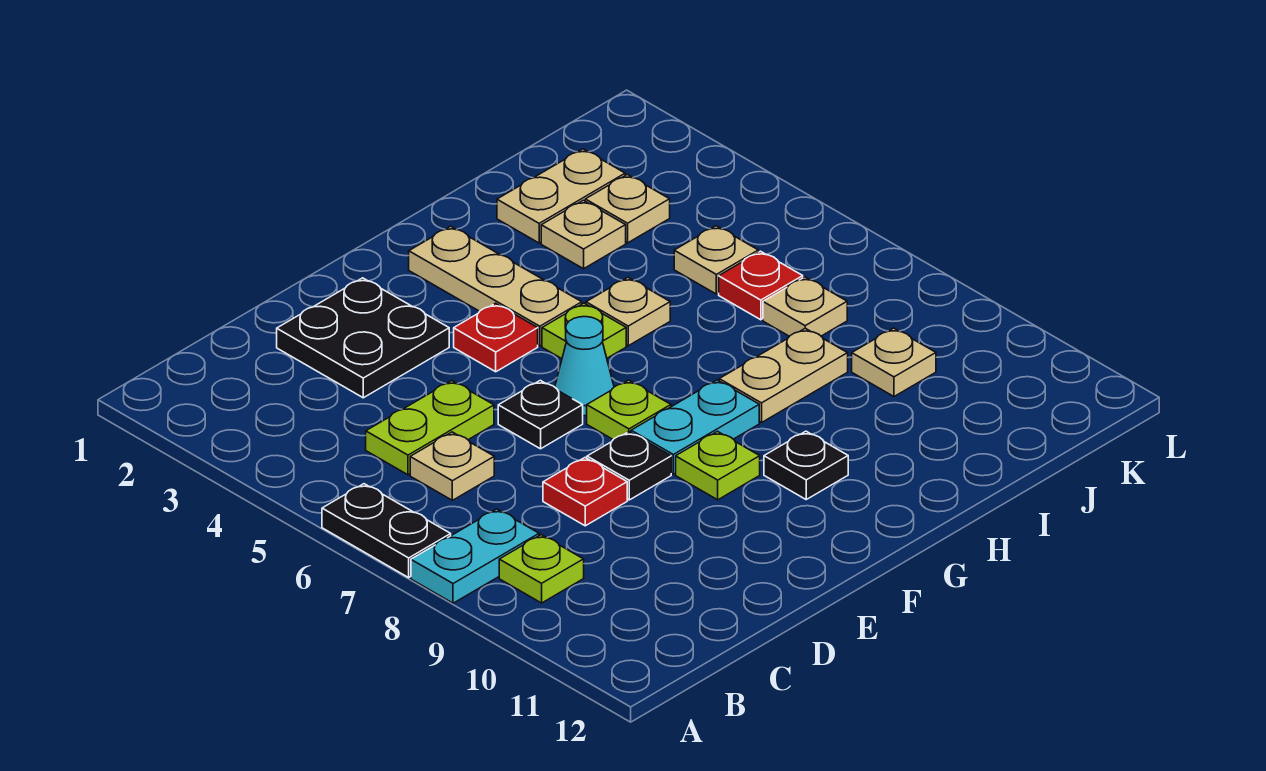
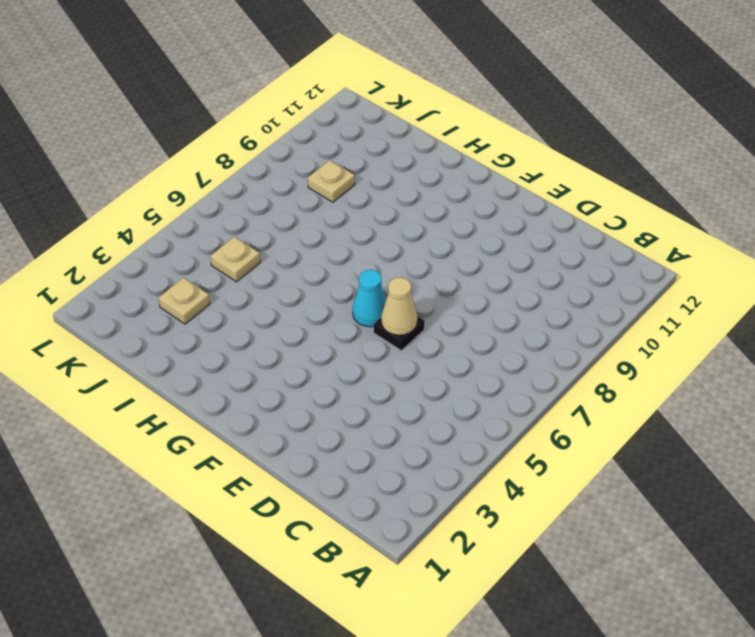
tan 1x1 cone [381,277,417,335] -> none
none -> black 1x2 plate [322,484,451,578]
none -> cyan 1x2 plate [411,509,539,603]
none -> lime 1x1 plate [499,535,584,603]

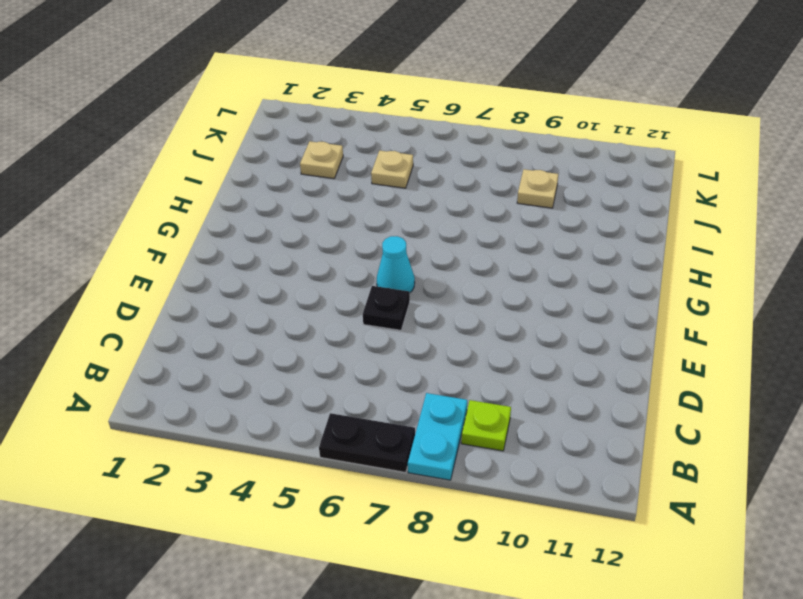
none -> lime 1x2 plate [366,381,494,475]
none -> tan 1x1 plate [410,432,494,500]
none -> black 2x2 plate [277,278,449,398]

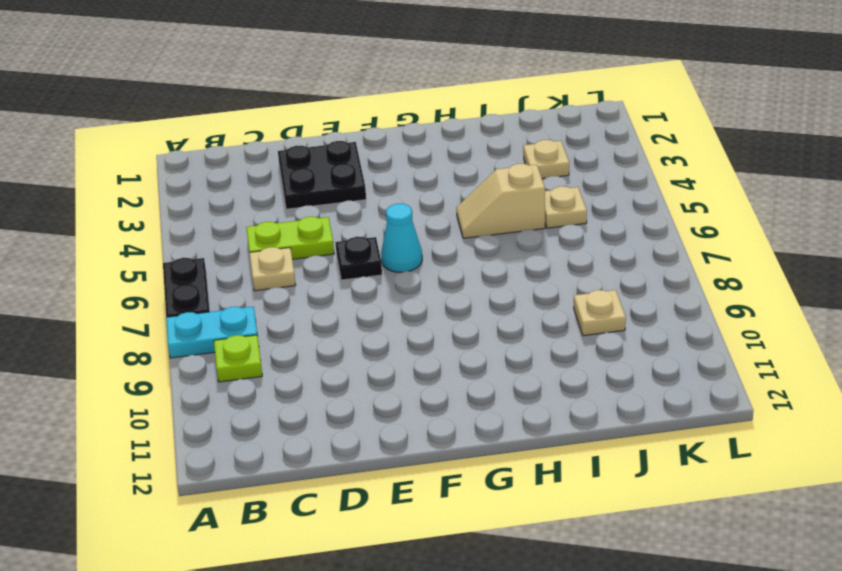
tan 1x2 slope [456,164,545,238] -> tan 1x1 plate [586,278,670,346]
none -> red 1x1 plate [543,458,627,526]
none -> black 1x1 plate [587,432,671,500]
none -> red 1x1 plate [454,303,538,372]

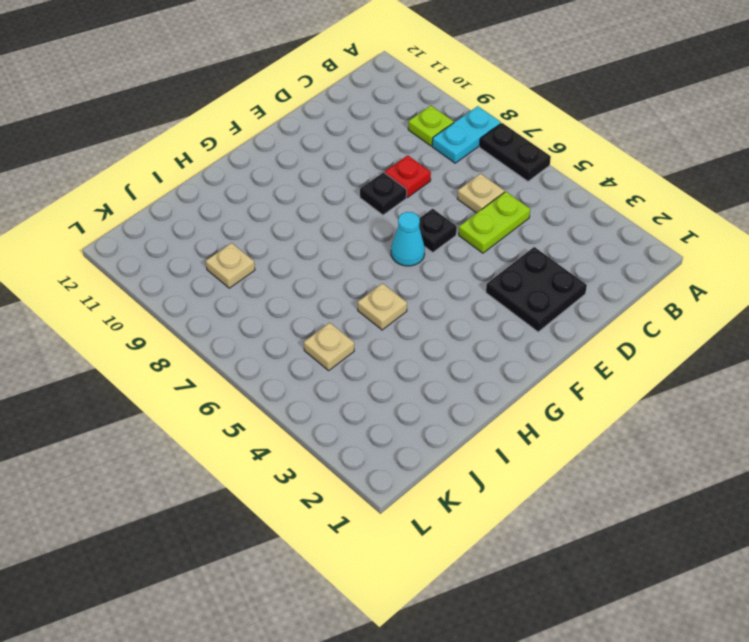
none -> red 1x1 plate [454,303,538,372]
none -> lime 1x1 plate [587,380,671,439]
none -> cyan 1x2 plate [631,380,759,474]

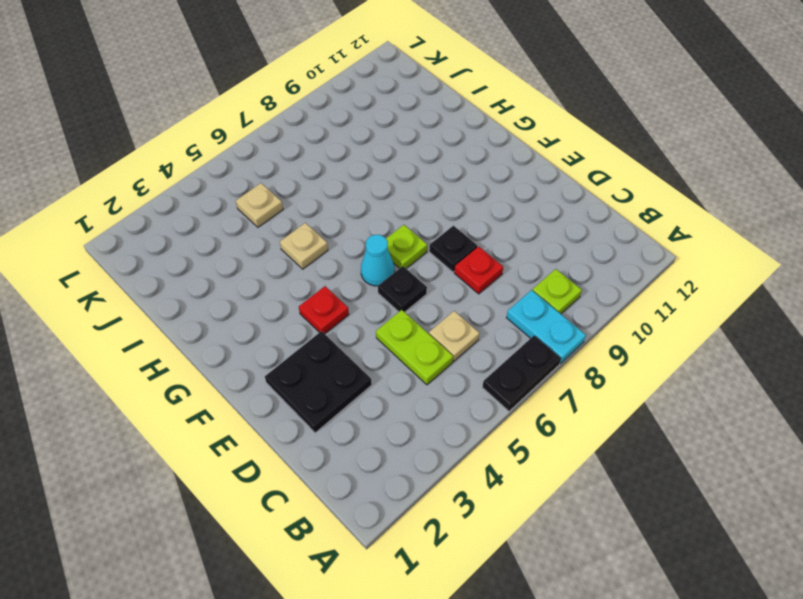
none -> cyan 1x2 plate [631,380,759,474]
none -> lime 1x1 plate [676,431,760,500]
none -> tan 1x3 plate [409,226,582,346]

